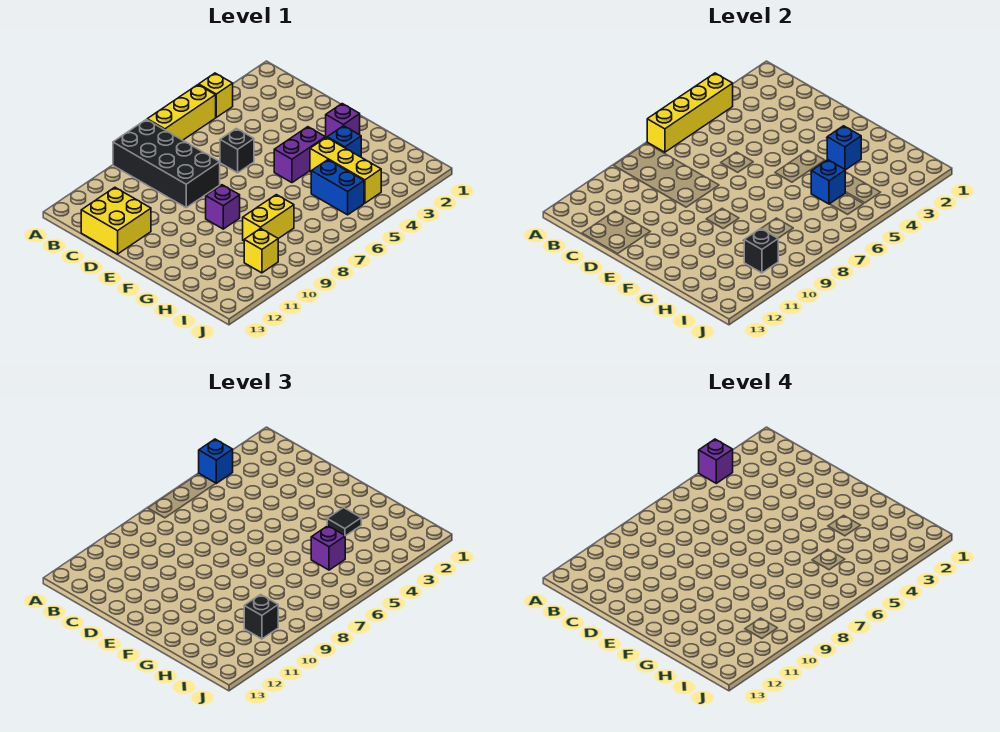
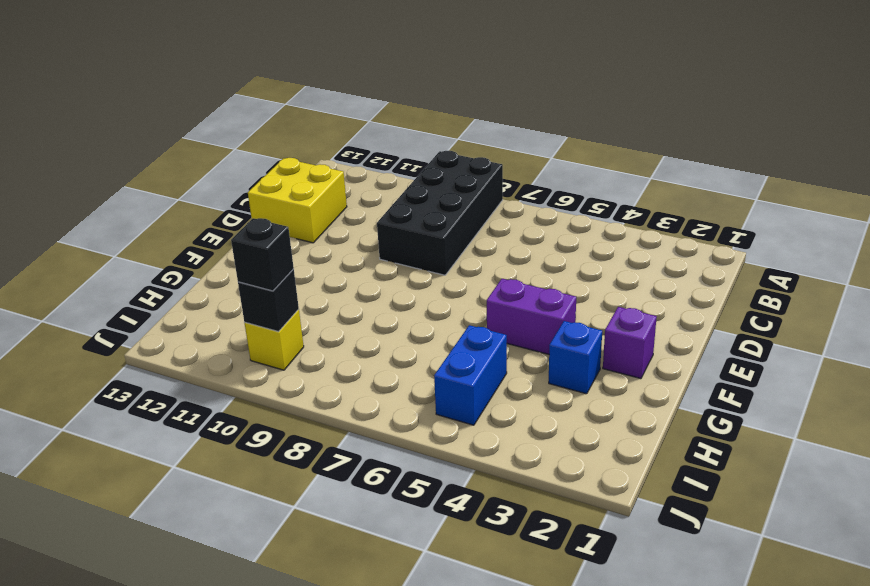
none -> yellow 1x1 brick [199,73,233,117]
none -> yellow 1x3 brick [147,85,216,140]
none -> black 1x1 brick [220,128,254,173]

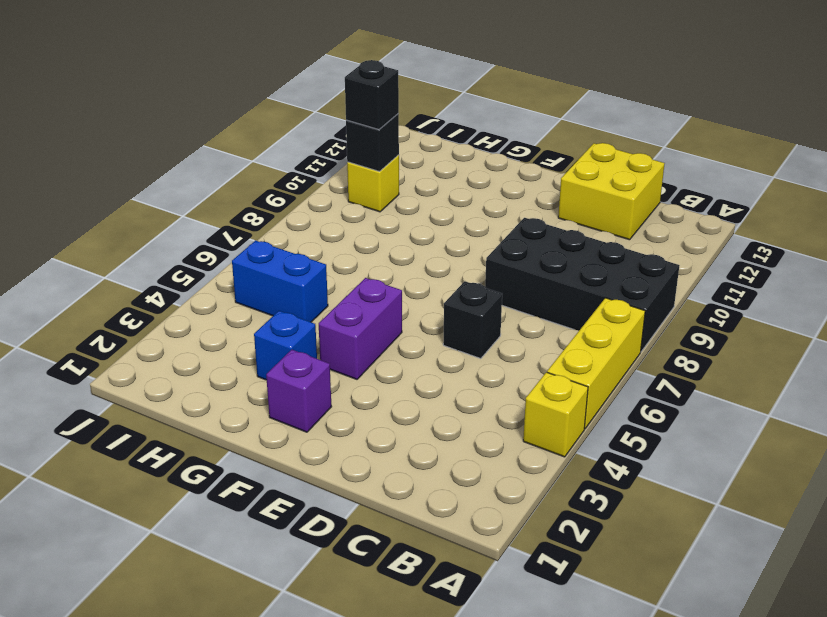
none -> purple 1x1 brick [206,185,240,229]
none -> yellow 1x3 brick [310,137,381,203]
none -> yellow 1x2 brick [243,195,294,241]

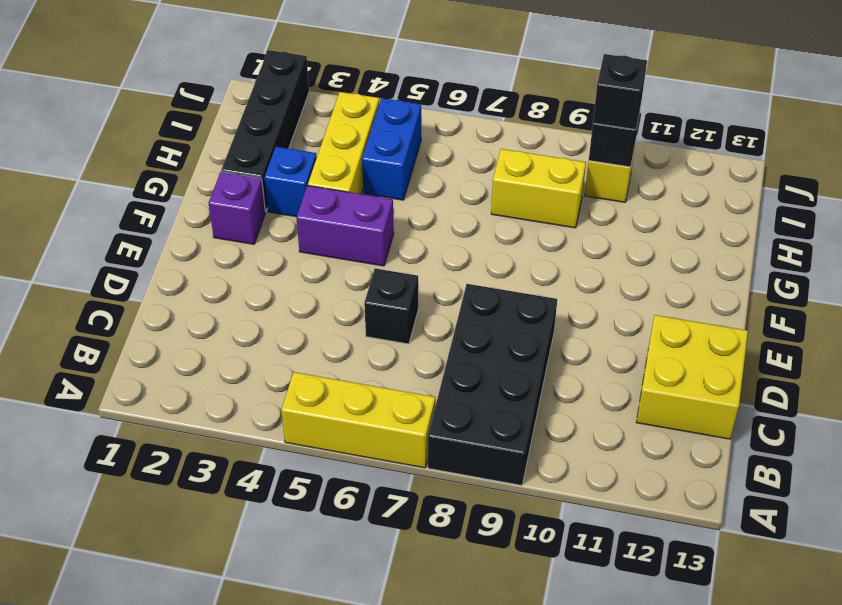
black 1x4 brick [221,50,309,212] -> none
none -> yellow 1x1 brick [199,73,233,117]
none -> purple 1x1 brick [206,185,240,229]
none -> yellow 1x4 brick [647,73,733,152]

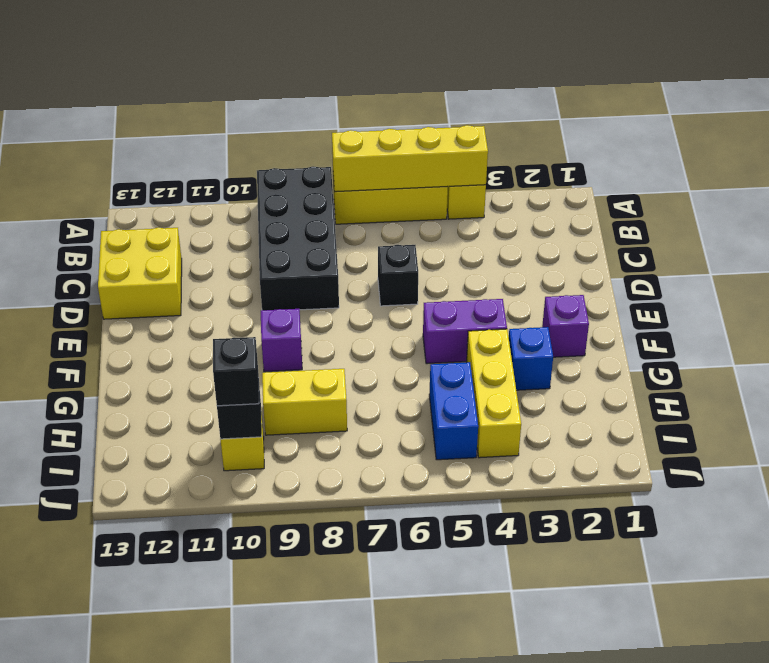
none -> blue 1x1 brick [827,126,861,170]
none -> blue 1x1 brick [811,160,845,204]
none -> blue 1x1 brick [199,439,233,483]

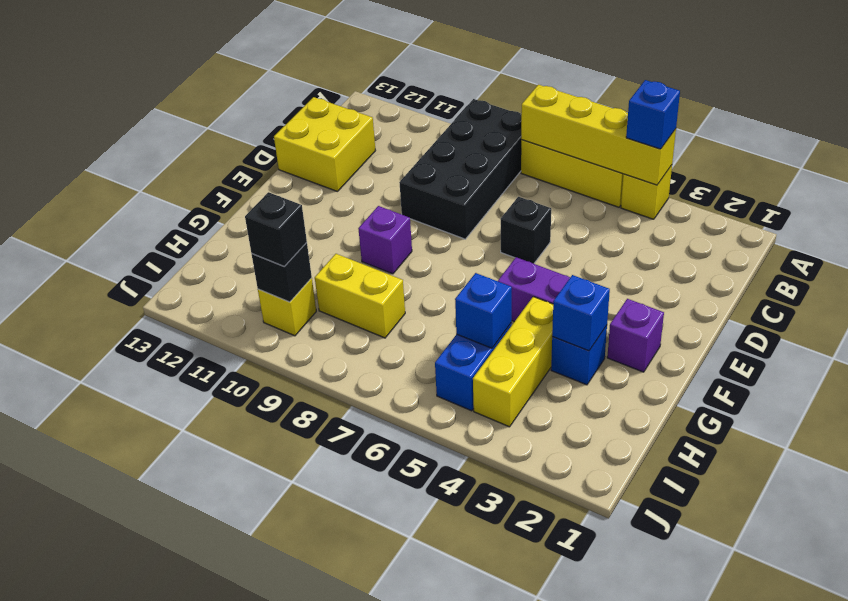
none -> black 1x1 tile [327,508,361,536]
none -> purple 1x1 brick [311,526,345,570]
none -> purple 1x1 brick [699,439,733,483]

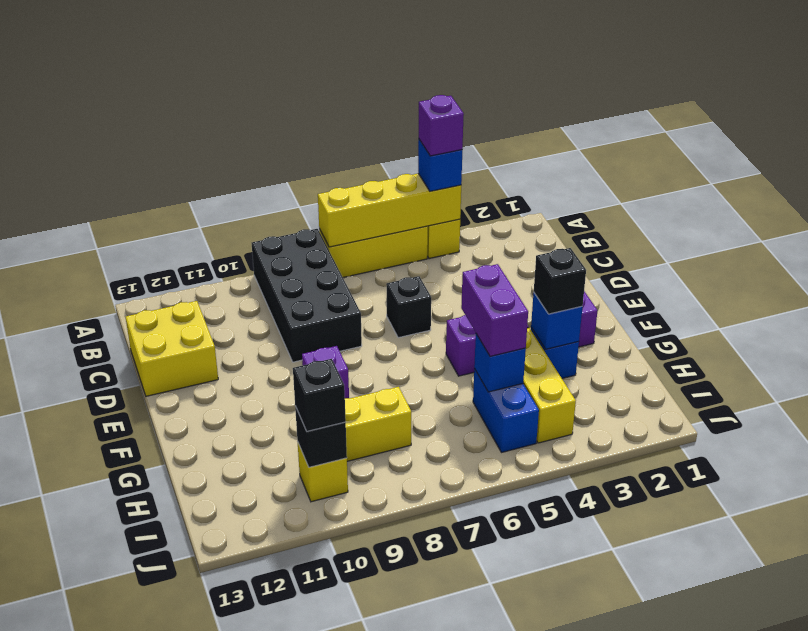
black 1x1 brick [534,248,586,314] -> black 1x1 tile [327,508,361,536]
purple 1x2 brick [461,264,528,357] -> purple 1x1 brick [311,526,345,570]

